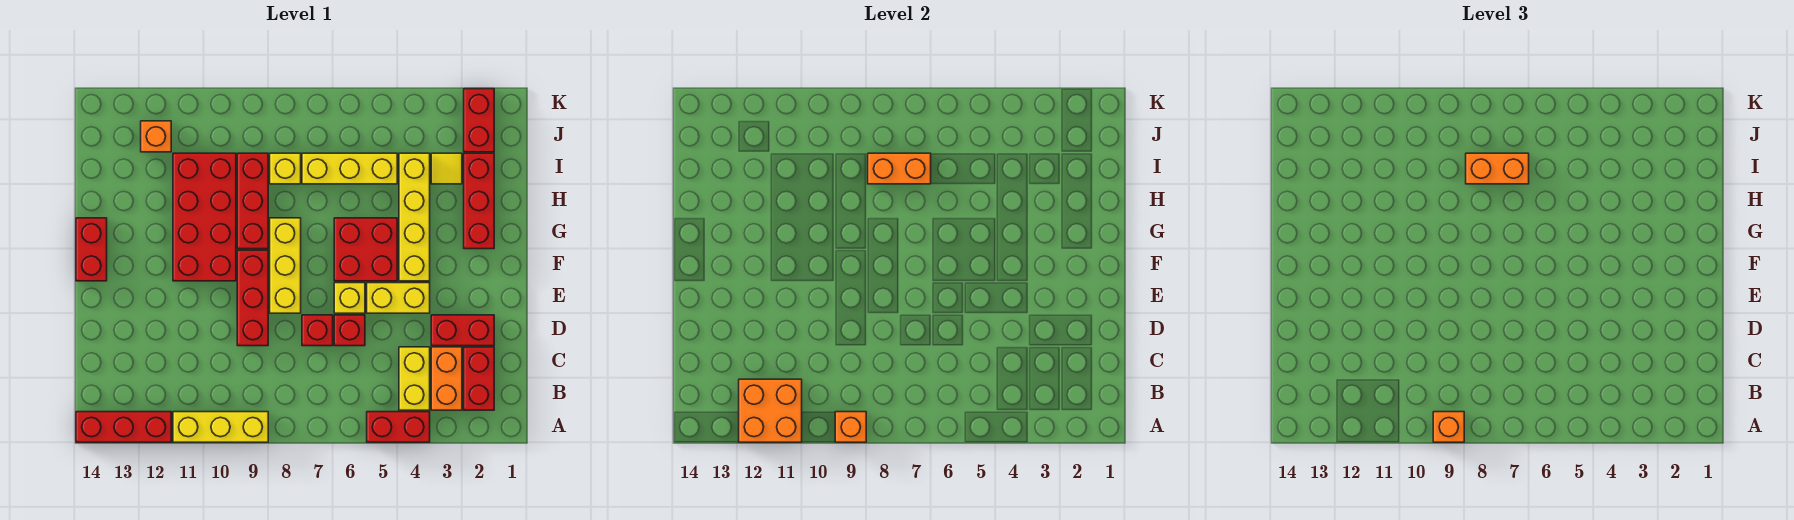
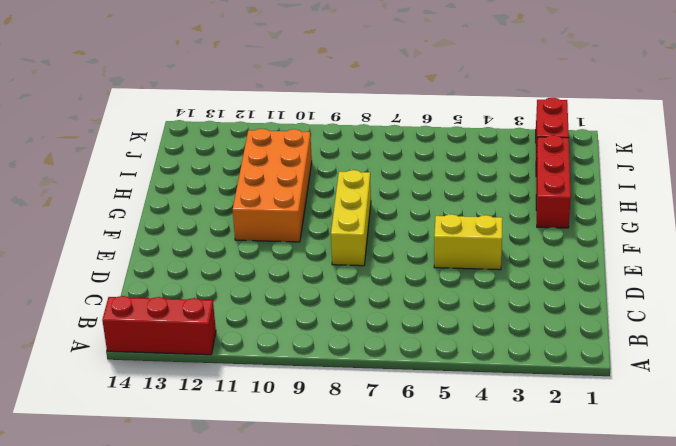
orange 2x4 brick [233,129,312,242] -> red 2x4 brick [173,153,236,281]
none -> red 1x2 brick [367,412,430,442]
none -> yellow 1x3 brick [173,412,268,442]
none -> red 1x2 brick [464,347,494,410]

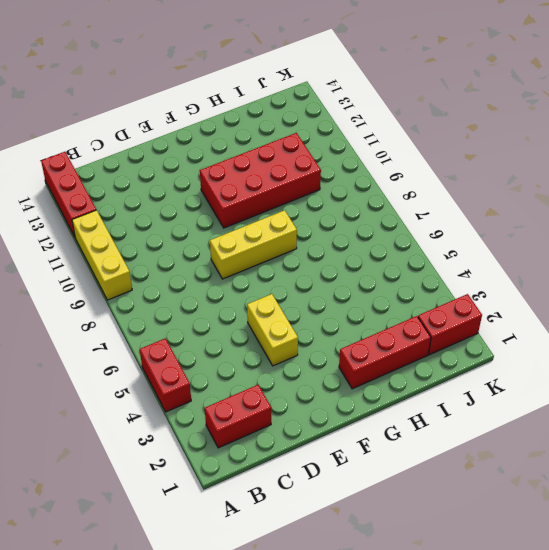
none -> orange 1x2 brick [431,347,462,410]
none -> yellow 1x2 brick [399,347,430,410]
none -> red 1x2 brick [431,315,494,346]

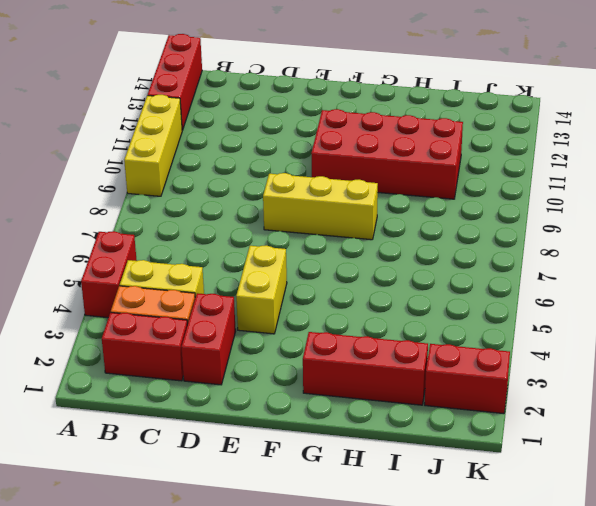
none -> red 1x1 brick [334,315,365,346]
none -> red 1x1 brick [302,315,333,346]
none -> red 1x3 brick [237,250,268,346]

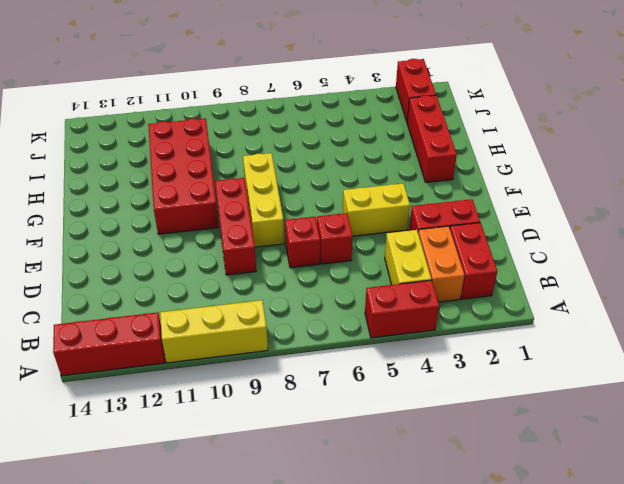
none -> yellow 1x1 brick [334,283,365,313]
none -> yellow 1x4 brick [399,153,430,281]
none -> red 2x2 brick [334,218,397,281]

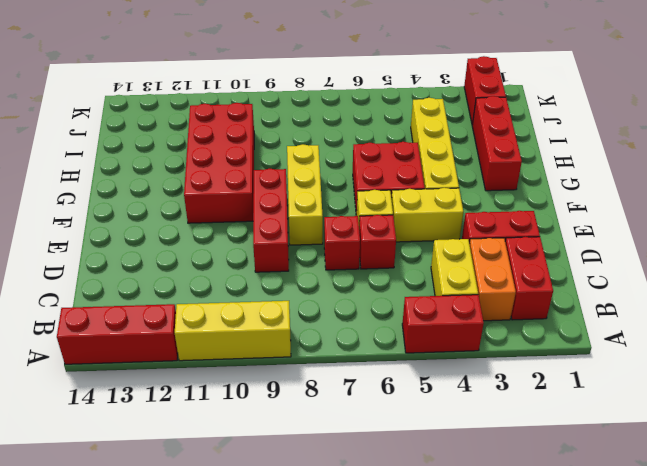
none -> red 1x2 brick [76,218,107,281]
none -> red 1x3 brick [237,153,268,249]
none -> yellow 1x1 tile [431,153,462,184]

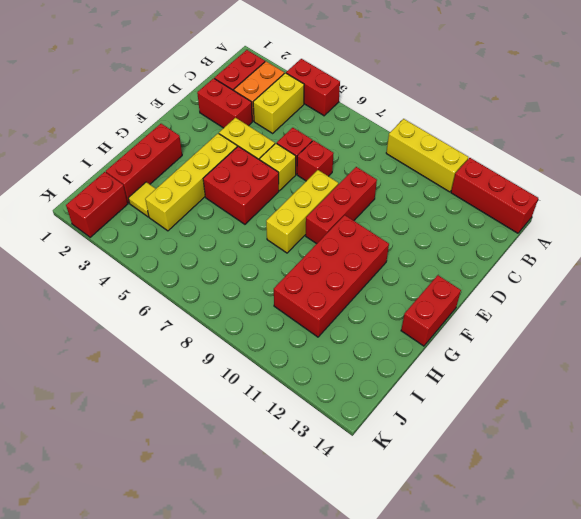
none -> red 1x3 brick [237,153,268,249]
none -> yellow 1x3 brick [302,153,397,184]
none -> yellow 1x1 brick [270,153,301,184]

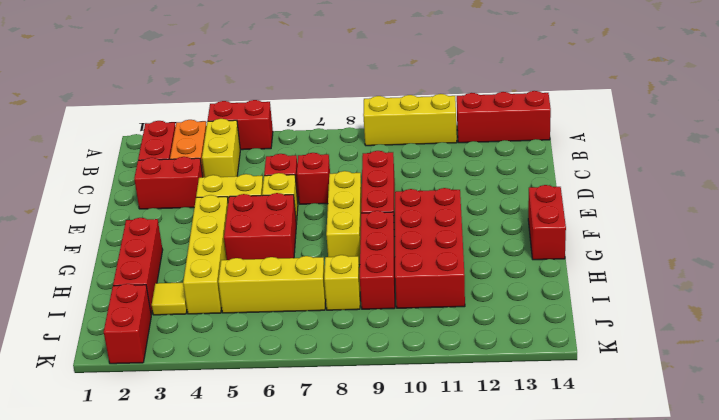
none -> orange 1x1 brick [141,121,171,152]
none -> orange 1x1 brick [835,412,866,442]
none -> orange 2x2 brick [739,379,802,442]

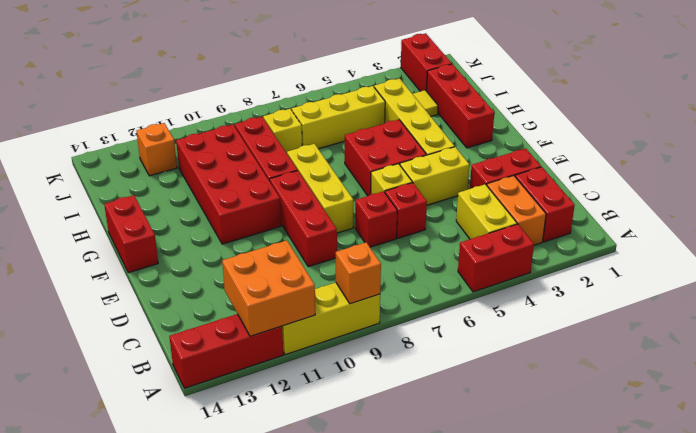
none -> orange 1x2 brick [868,153,931,184]
none -> orange 1x1 brick [1433,412,1464,442]
none -> orange 1x2 brick [1466,153,1529,184]

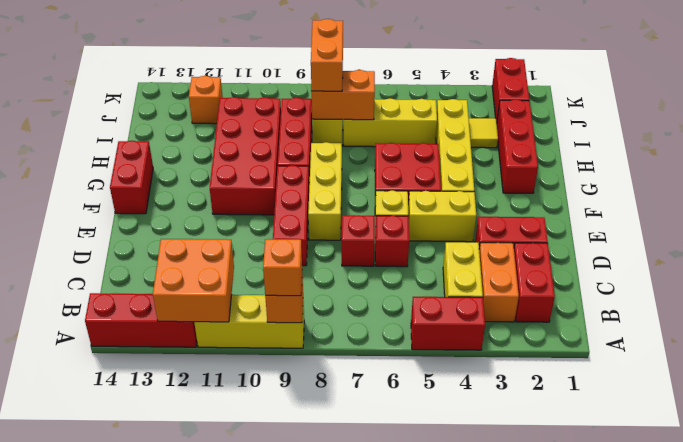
orange 1x2 brick [311,19,343,91] -> orange 1x2 brick turned to [1466,153,1529,184]

